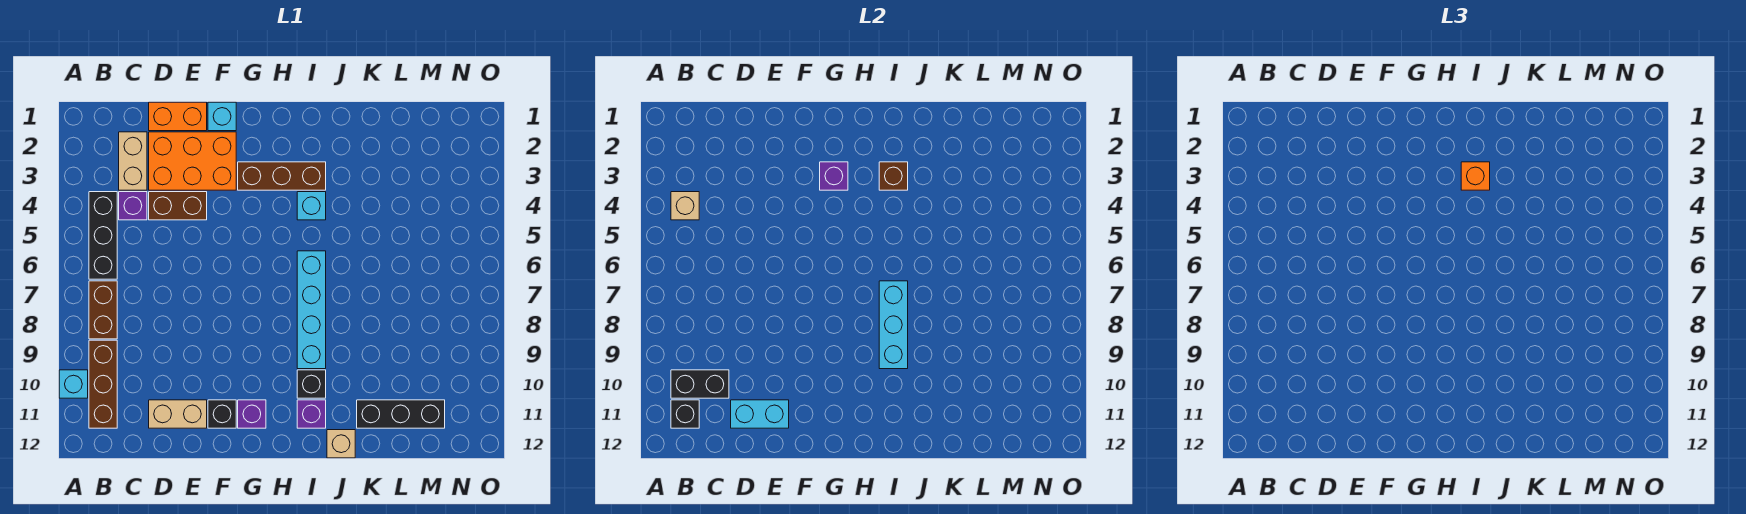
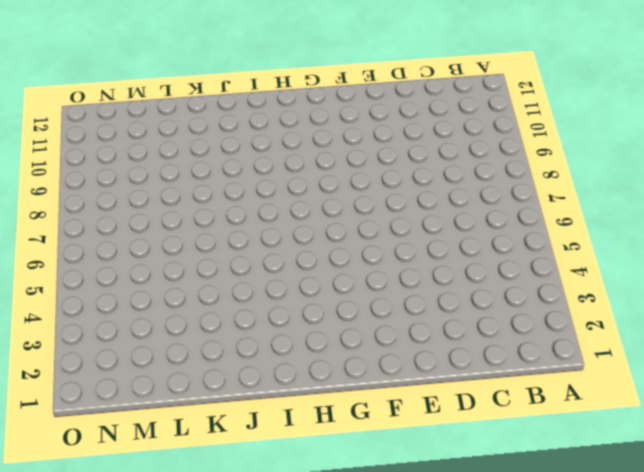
none -> cyan 1x1 brick [59,370,88,398]
none -> black 1x3 brick [89,192,117,279]
none -> brown 1x2 brick [89,281,117,339]

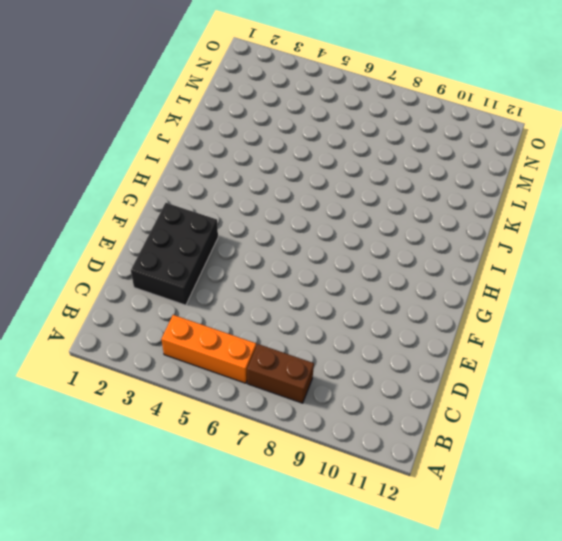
orange 1x3 brick [161,315,256,383] -> black 1x3 brick [89,192,117,279]
black 2x3 brick [131,203,218,305] -> orange 2x3 brick [149,132,236,190]
none -> cyan 1x1 brick [59,370,88,398]
none -> brown 1x3 brick [89,340,117,428]
none -> tan 1x2 brick [119,132,147,190]

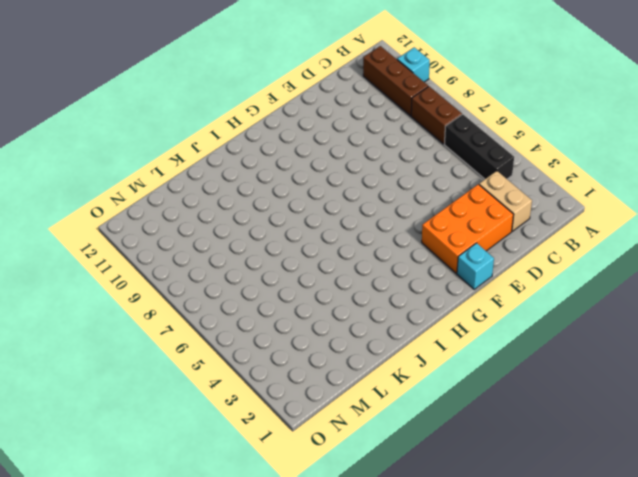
none -> purple 1x1 brick [119,192,147,220]
none -> orange 1x2 brick [149,102,207,131]
none -> brown 1x2 brick [149,192,207,220]

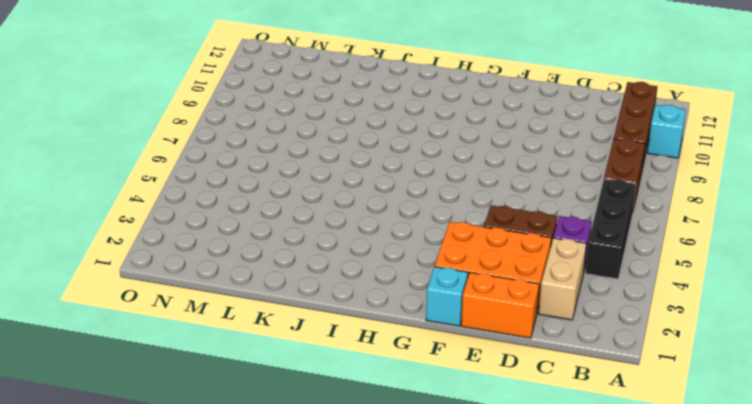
none -> tan 1x2 brick [149,400,207,428]
none -> black 1x1 brick [208,400,236,428]
none -> brown 1x3 brick [238,162,326,190]

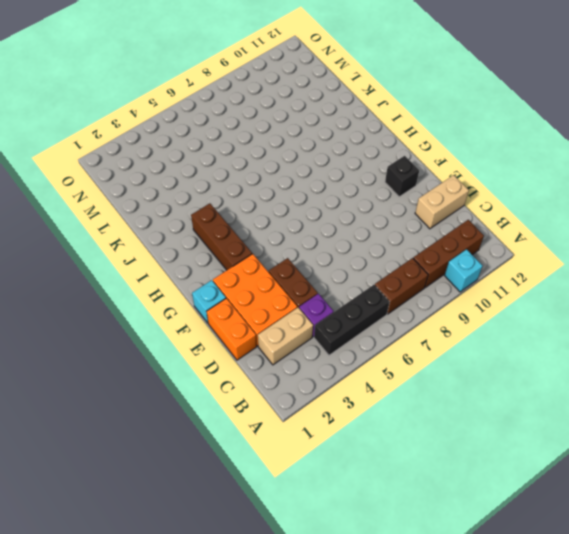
tan 1x2 brick [415,175,469,229] -> tan 1x2 brick turned to [149,400,207,428]
none -> purple 1x1 brick [238,400,266,428]
none -> cyan 1x1 brick [297,192,326,220]
none -> cyan 1x4 brick [297,251,326,369]

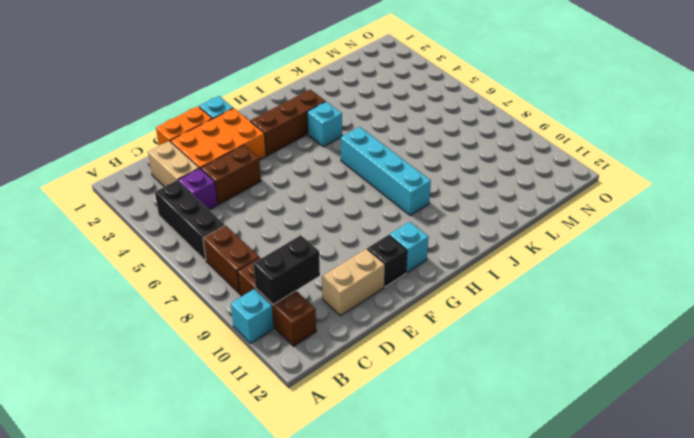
cyan 1x1 brick [389,222,429,273] -> purple 1x1 brick [238,400,266,428]
none -> black 1x1 brick [297,370,326,398]
none -> purple 1x1 brick [297,400,326,428]
none -> tan 1x1 brick [327,430,355,458]

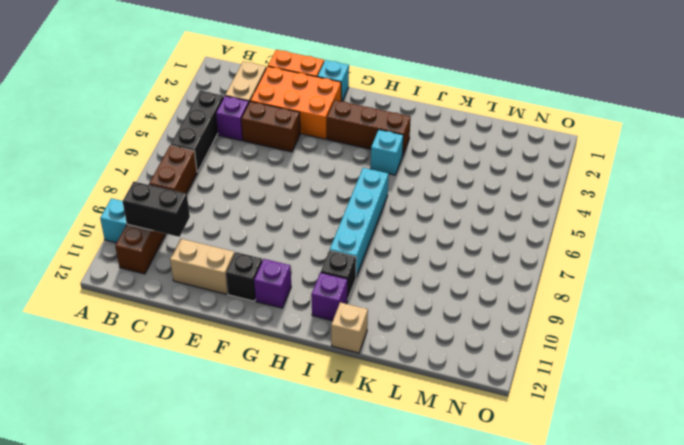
none -> black 1x3 brick [357,400,445,428]
none -> tan 1x1 brick [671,192,699,220]
none -> black 1x1 brick [671,400,699,428]

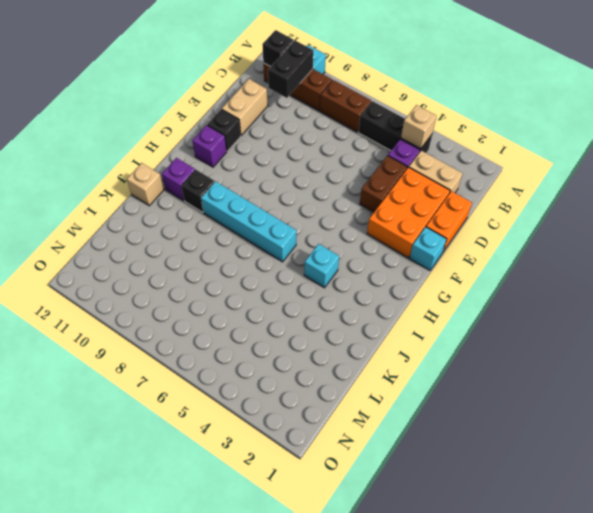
none -> brown 1x3 brick [238,162,326,190]
none -> black 1x3 brick [357,400,445,428]
none -> cyan 1x2 brick [731,400,789,428]

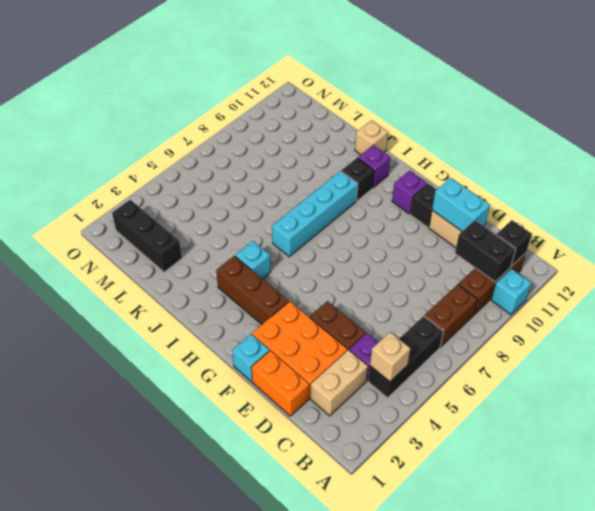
black 1x3 brick [112,200,182,272] -> black 1x3 brick moved to [357,400,445,428]
none -> purple 1x1 brick [820,162,848,190]
none -> brown 1x1 brick [879,162,908,190]
none -> cyan 1x3 brick [879,281,908,369]

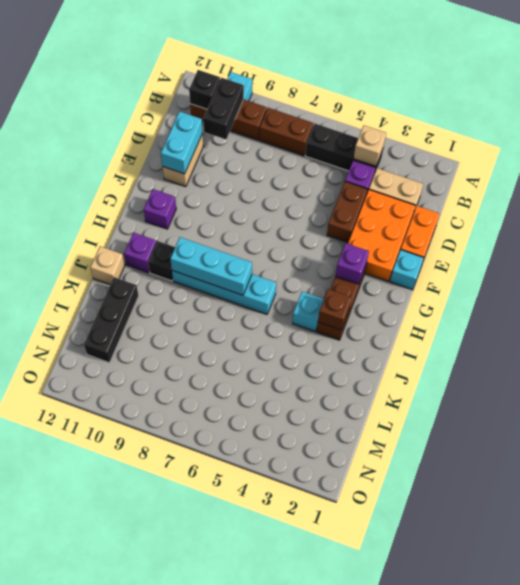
none -> black 1x1 brick [208,400,236,428]
none -> orange 1x1 brick [1461,162,1490,190]

